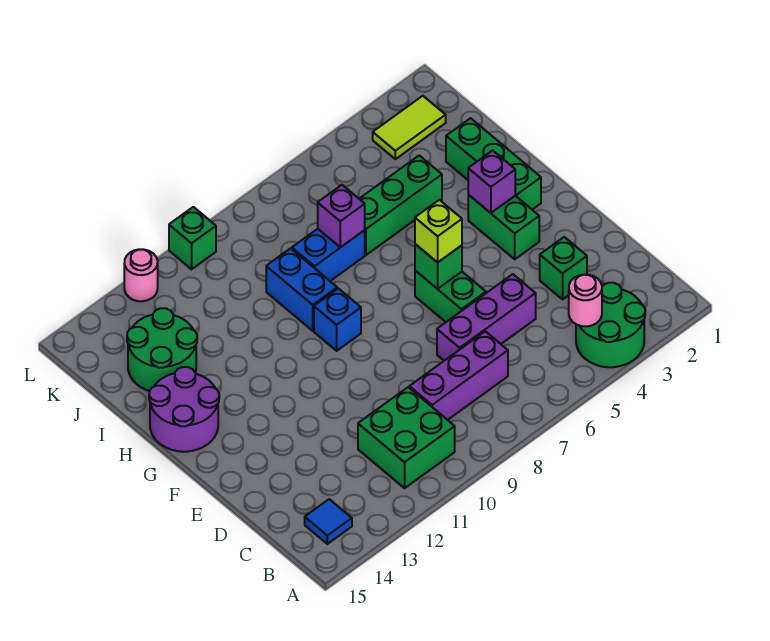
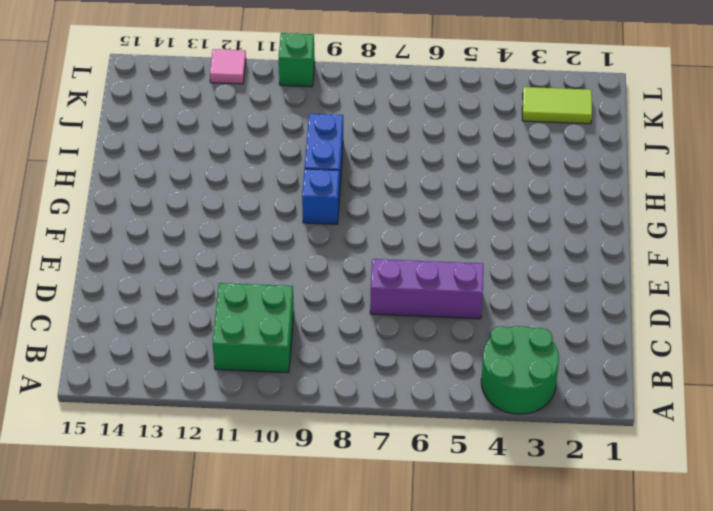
pink 1x1 tile [210,49,246,84] -> pink 1x1 round brick [124,249,158,301]
none -> blue 1x1 tile [305,499,352,544]
none -> purple 1x3 brick [409,331,508,420]
none -> green 1x1 brick [540,237,587,299]

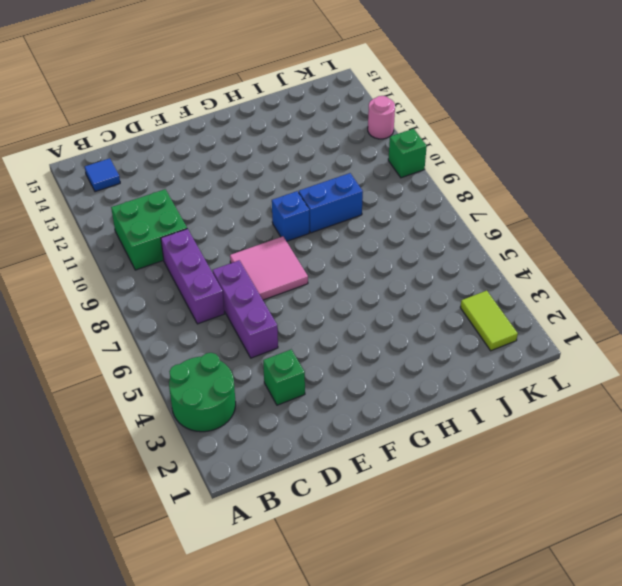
pink 2x2 tile [230,236,308,300] -> none
none -> green 1x2 brick [415,270,486,322]
none -> green 1x2 brick [468,195,539,259]
none -> green 1x3 brick [446,118,541,210]

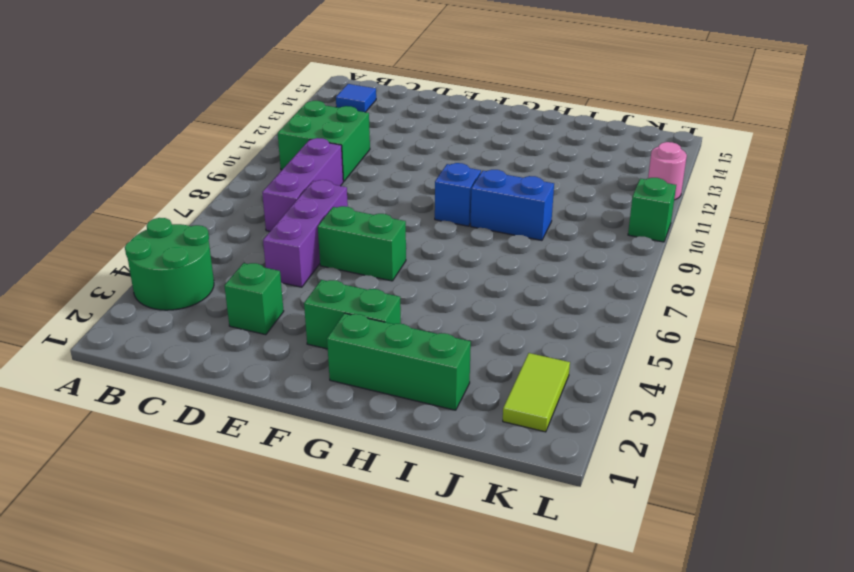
none -> purple 2x2 round brick [149,367,219,452]
none -> green 1x3 brick [359,155,442,255]
none -> blue 1x2 brick [292,229,365,281]

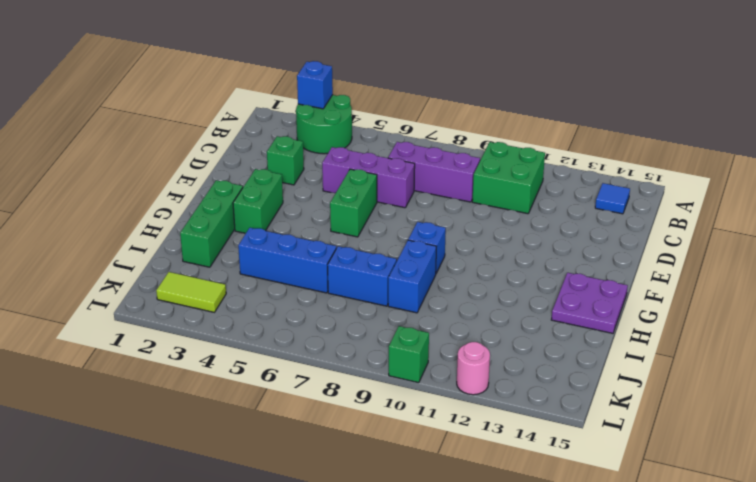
blue 1x1 brick [297,61,333,109] -> none
purple 2x2 plate [551,273,628,333] -> purple 2x2 round brick [149,367,219,452]
blue 1x3 brick [238,228,336,293] -> green 1x3 brick [359,155,442,255]
none -> green 2x2 round brick [127,308,197,391]
none -> pink 1x1 round brick [569,275,602,326]
none -> green 1x1 brick [415,244,462,289]

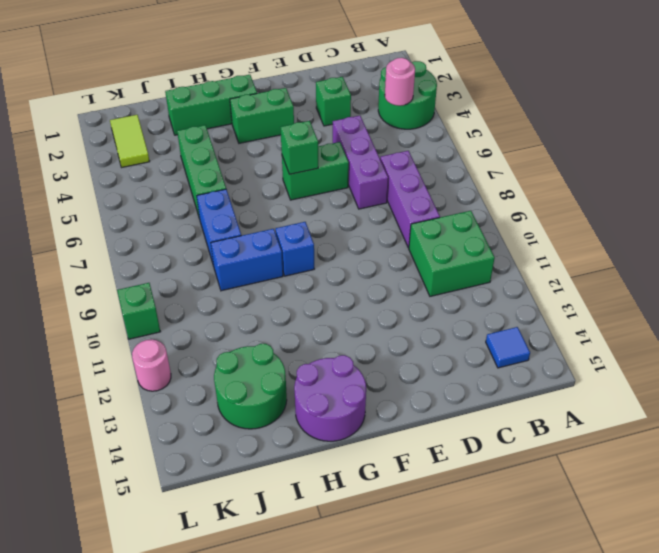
none -> purple 1x1 brick [468,150,515,213]
none -> purple 1x1 brick [318,185,365,247]
none -> lime 1x1 brick [415,200,462,263]

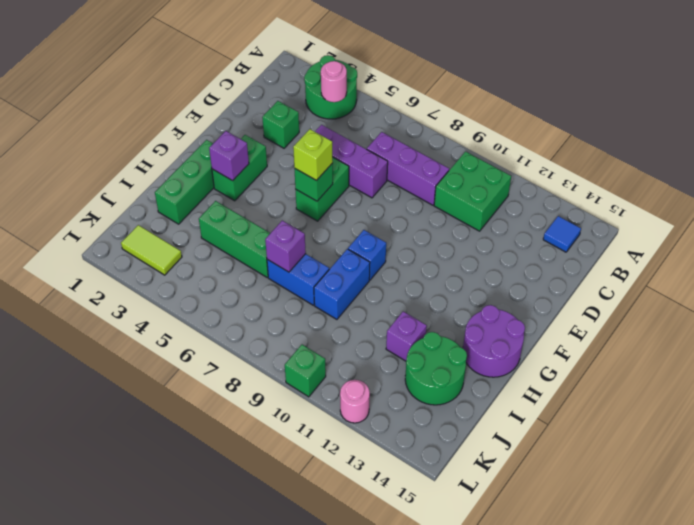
purple 1x1 brick [386,312,427,361] -> none

